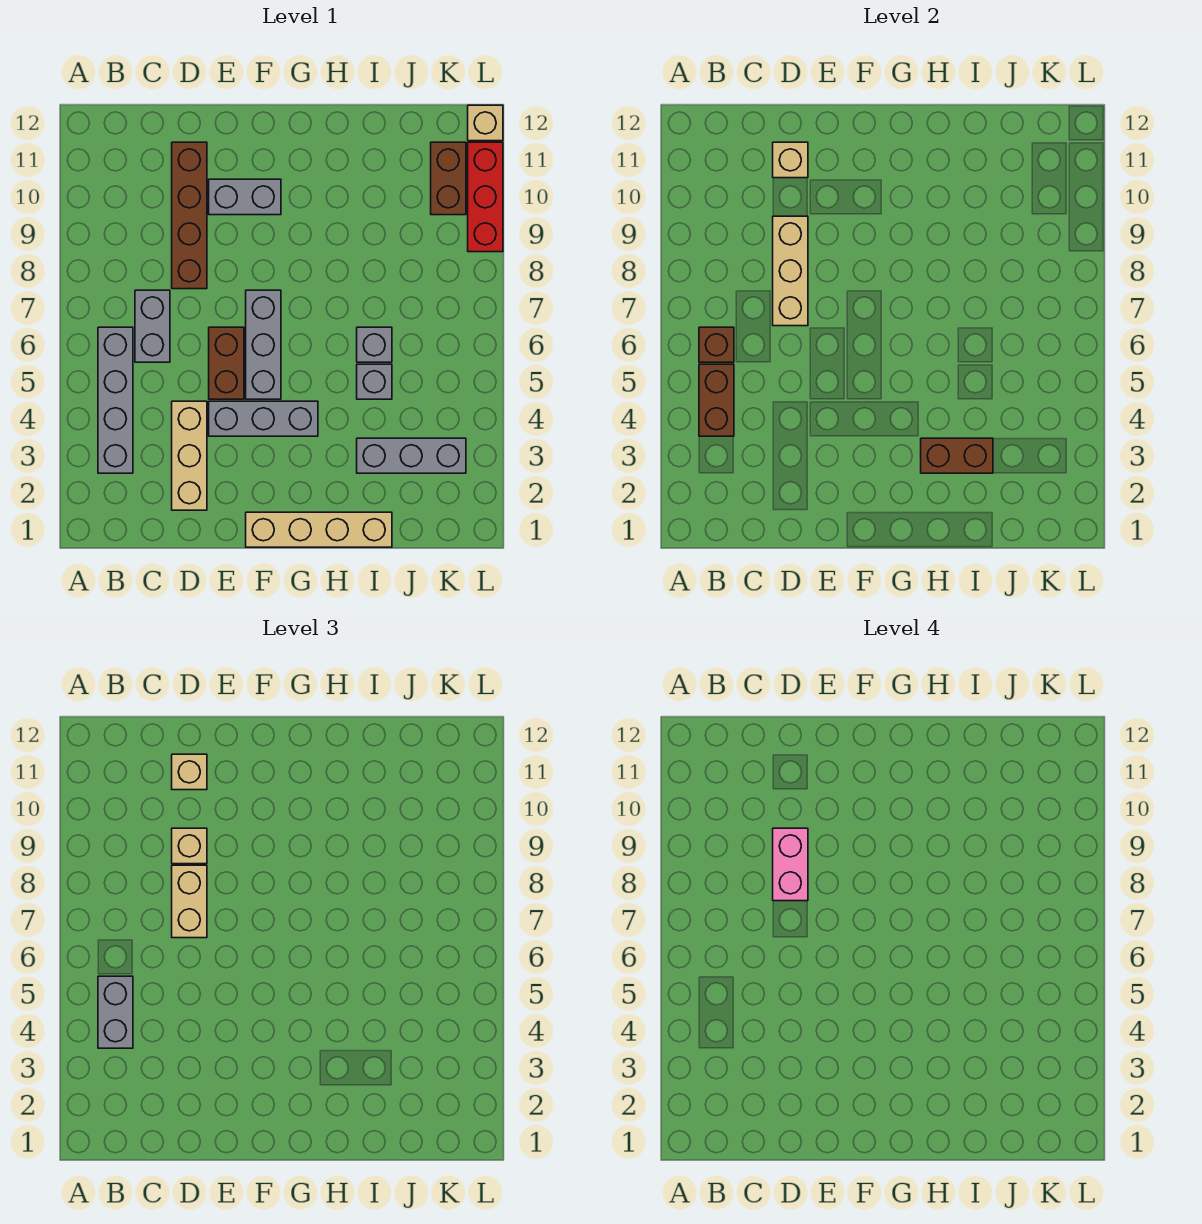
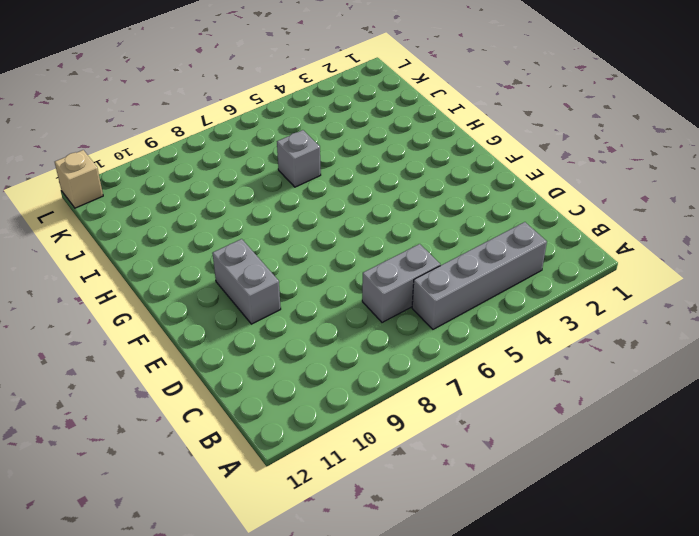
none -> tan 1x3 brick [172,401,207,510]
none -> brown 1x4 brick [172,142,207,289]
none -> grey 1x3 brick [209,401,318,436]

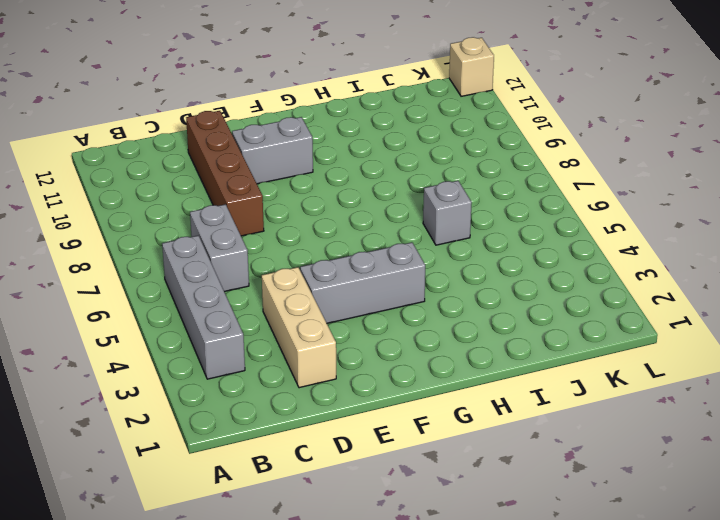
none -> brown 1x2 brick [209,327,244,399]
none -> tan 1x4 brick [246,512,392,547]
none -> grey 1x3 brick [246,290,281,399]

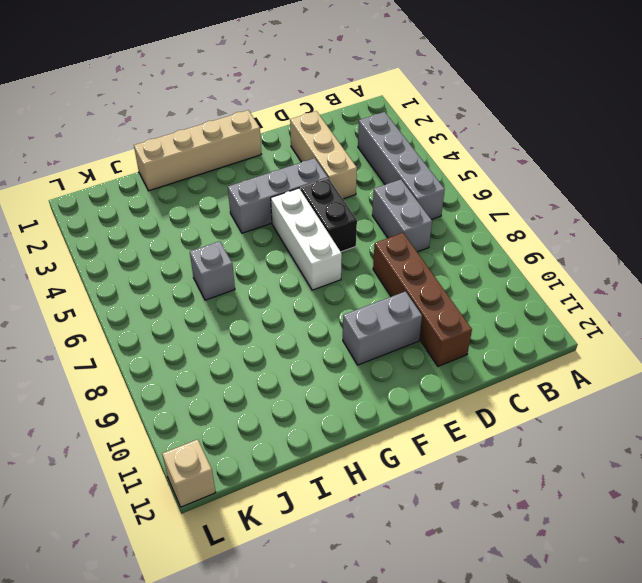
black 1x2 brick [301,178,357,252] -> brown 1x2 brick [209,327,244,399]
white 1x3 brick [271,188,342,290] -> grey 1x3 brick [246,290,281,399]
none -> grey 1x3 brick [357,438,466,473]
none -> grey 1x1 brick [357,364,392,399]
none -> brown 1x2 brick [431,142,466,215]

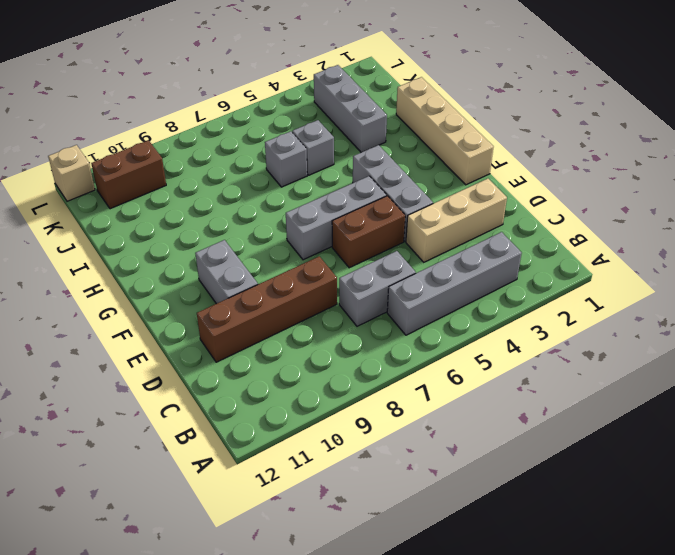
none -> red 1x3 brick [468,142,503,252]
none -> brown 1x2 brick [699,364,734,436]
none -> brown 1x1 brick [699,327,734,362]

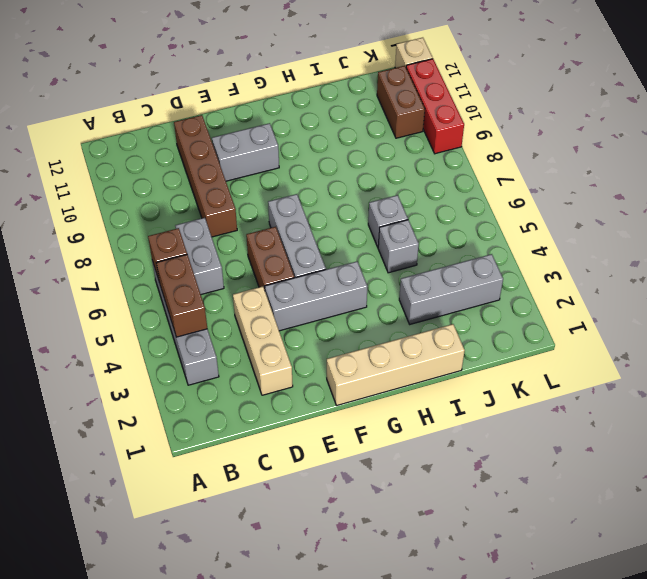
none -> tan 1x3 brick [773,216,808,326]
none -> tan 1x1 brick [773,142,808,178]
none -> brown 1x2 brick [921,438,993,473]

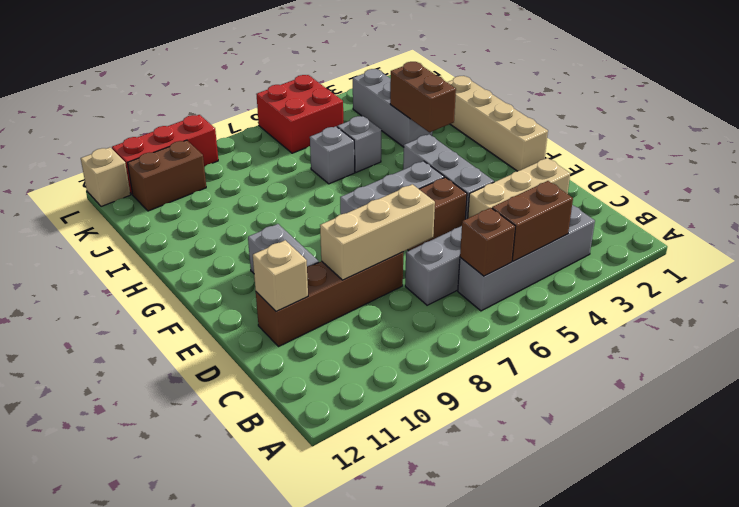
red 2x2 brick [256,75,343,153] -> none
none -> grey 1x2 brick [98,976,133,1048]
none -> tan 1x2 brick [172,865,207,938]
none -> tan 1x1 brick [172,828,207,864]

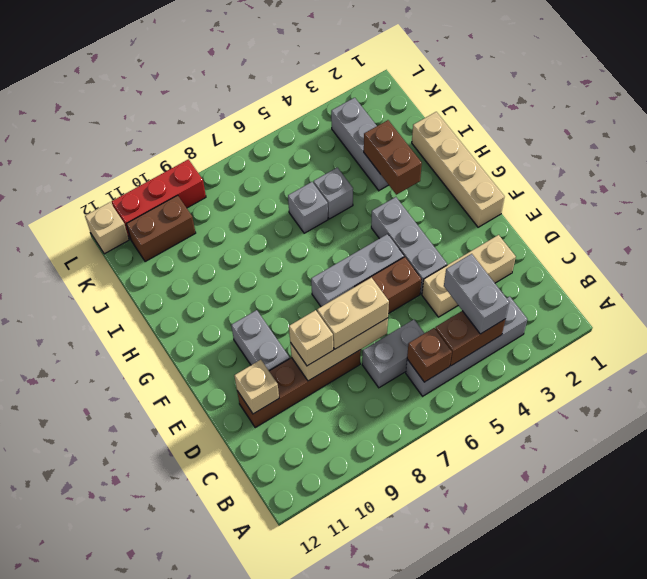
grey 1x2 brick [444,254,509,334] -> grey 1x2 brick turned to [98,976,133,1048]
none -> tan 1x1 brick [172,754,207,790]
none -> pink 1x2 brick [773,828,808,901]

